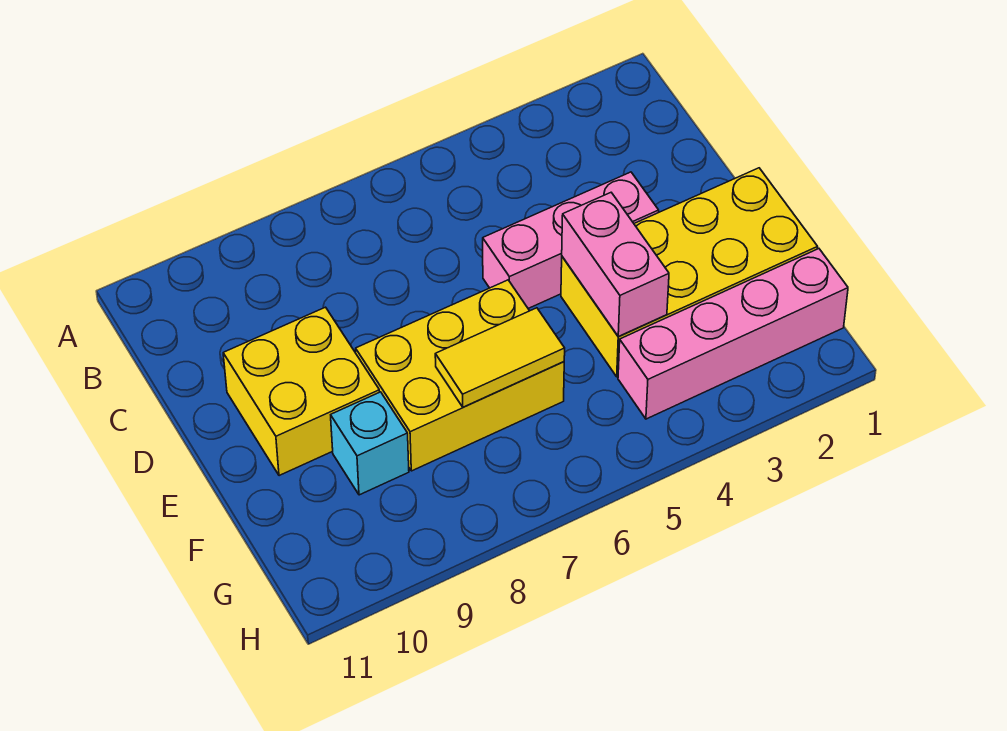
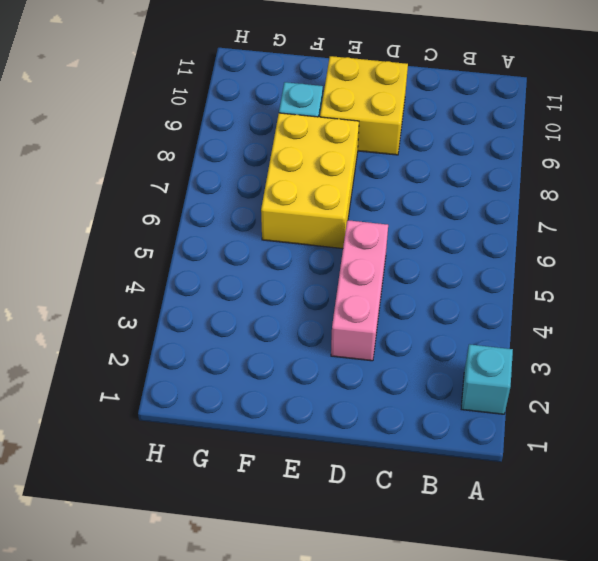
cyan 1x1 brick [461,344,513,414] -> none
none -> yellow 2x4 brick [561,168,818,377]
none -> pink 1x4 brick [618,249,848,419]

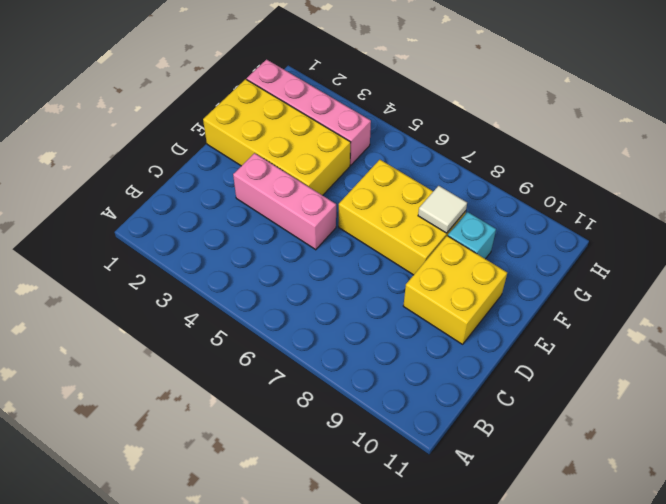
white 1x1 tile [418,186,467,233] -> none
none -> pink 1x2 brick [562,193,669,336]
none -> yellow 1x2 tile [435,308,565,407]

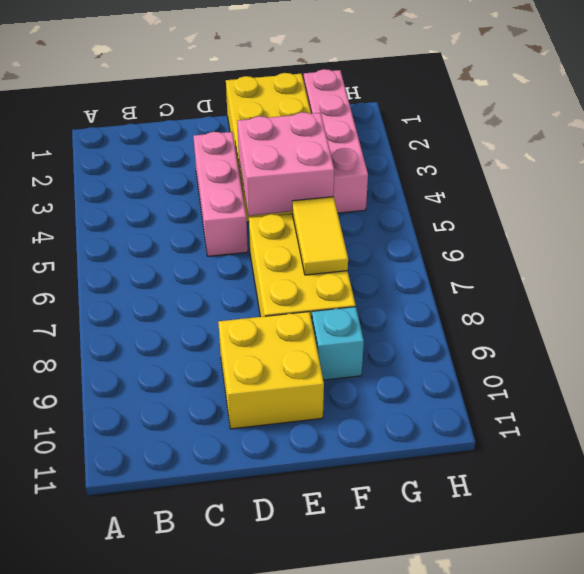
pink 2x2 brick [237,112,334,216] -> pink 1x2 brick [562,193,669,336]

